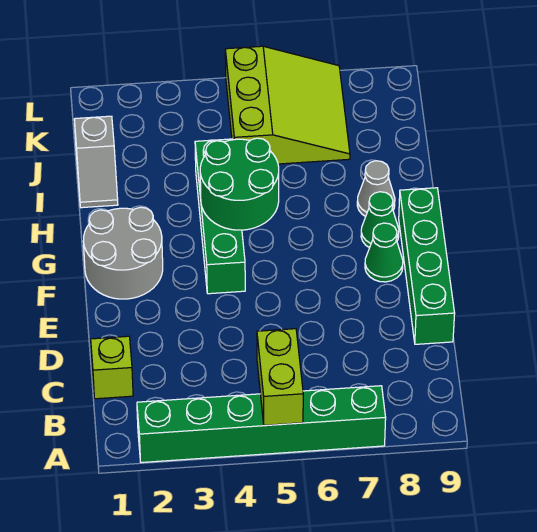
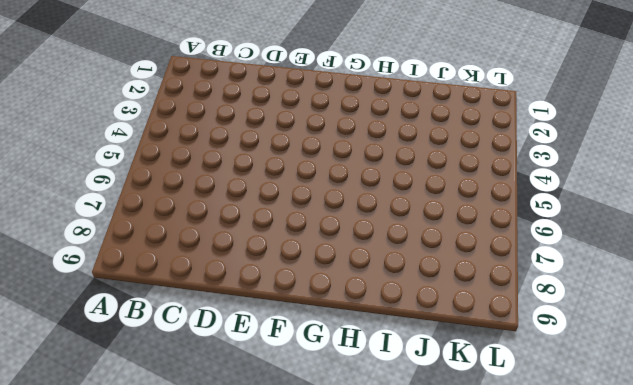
none -> green 1x6 brick [137,386,386,463]
none -> lime 1x1 brick [91,336,133,399]
none -> green 1x4 brick [399,188,455,344]

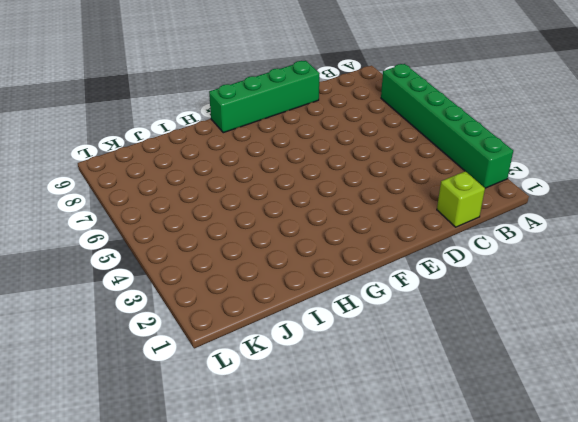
none -> grey 2x2 round brick [83,207,163,299]
none -> green 1x4 brick [195,139,245,294]
none -> green 1x1 cone [365,223,403,282]

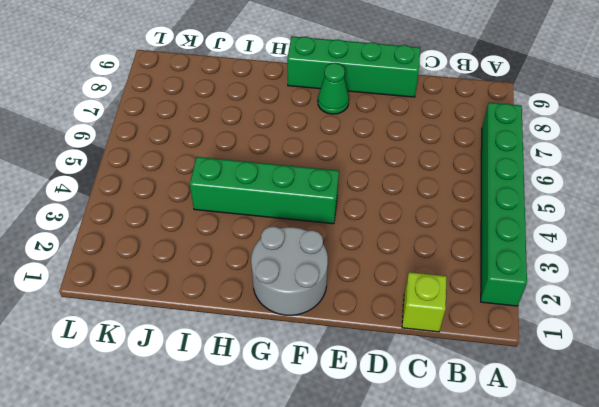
none -> green 1x1 cone [361,192,399,248]
none -> grey 1x1 cone [357,161,395,217]
none -> grey 1x2 slope [74,116,118,208]

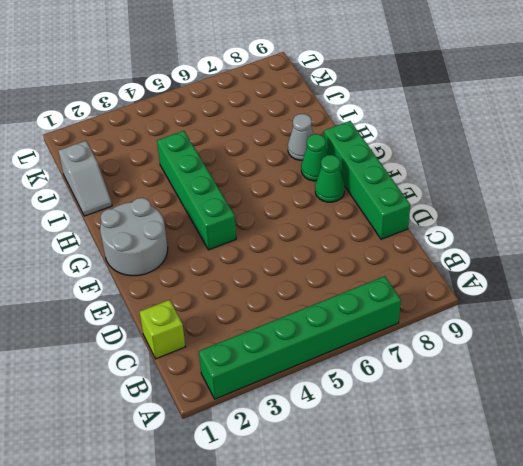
none -> lime 3x3 slope [225,46,350,164]
none -> lime 1x2 brick [257,329,303,425]
none -> green 2x2 round brick [200,138,279,230]

